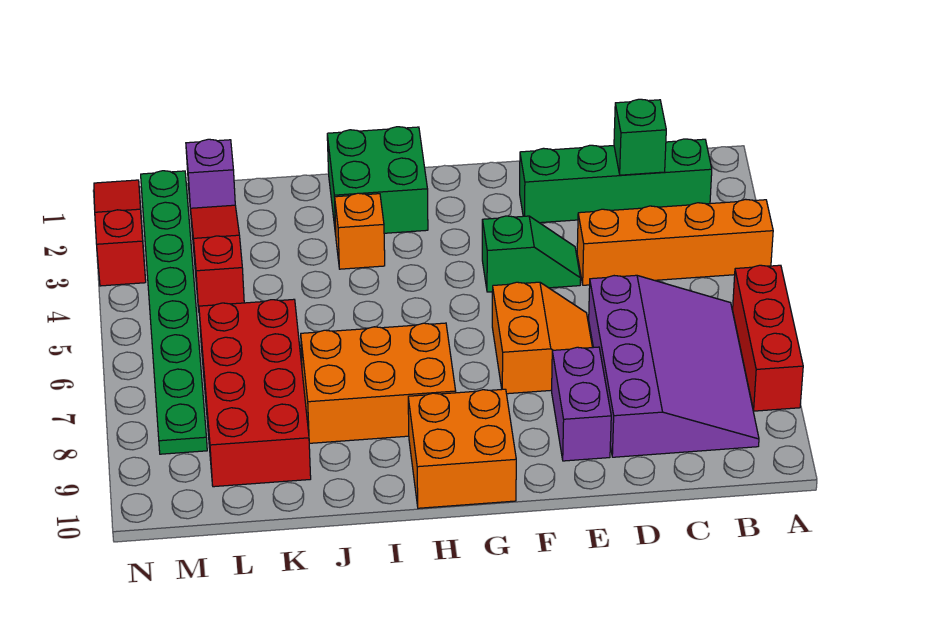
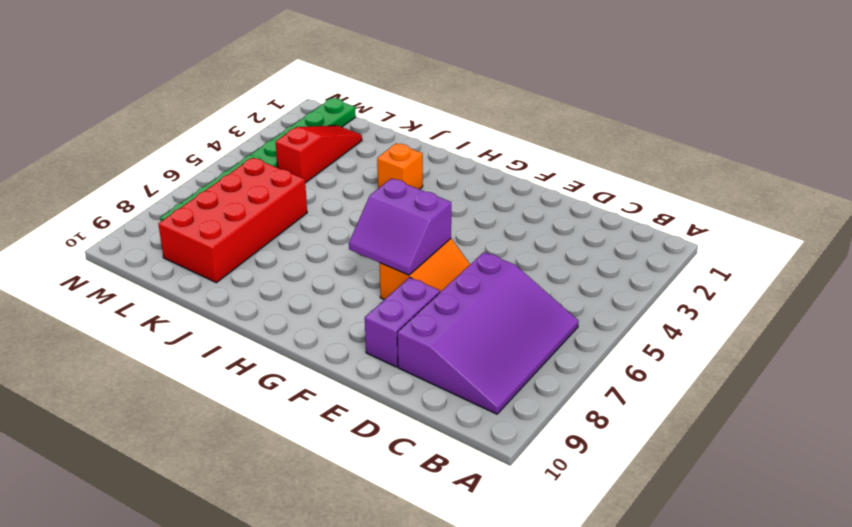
purple 2x2 slope [349,178,451,275] -> none
none -> orange 1x4 brick [577,199,773,285]
none -> red 1x3 brick [733,265,803,411]
none -> green 1x4 brick [520,139,712,223]

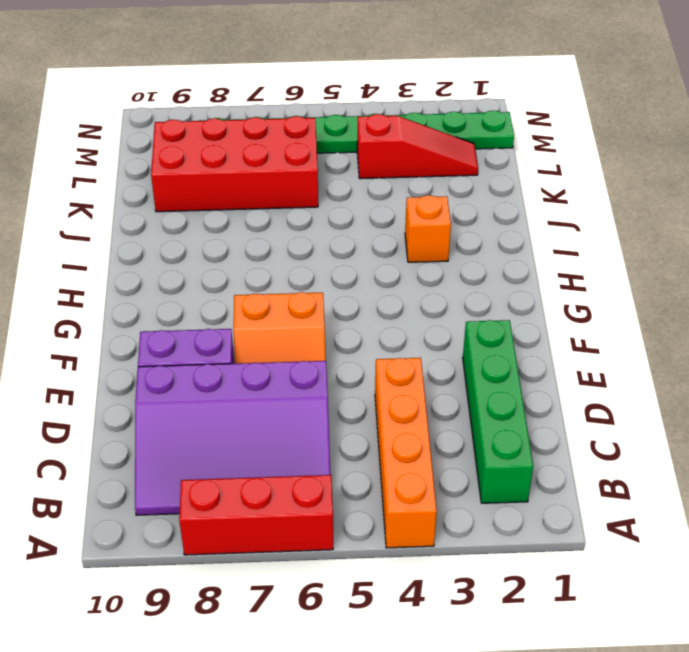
none -> green 1x2 slope [482,216,581,292]
none -> orange 2x2 brick [408,389,516,508]
none -> green 2x2 brick [327,127,428,235]

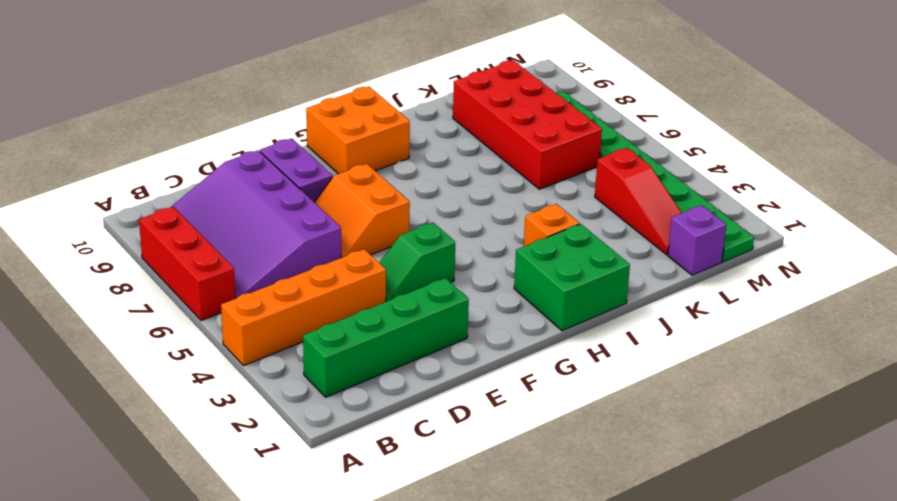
none -> orange 2x3 brick [301,323,456,443]
none -> red 1x3 slope [94,180,146,286]
none -> green 1x1 brick [614,99,666,175]

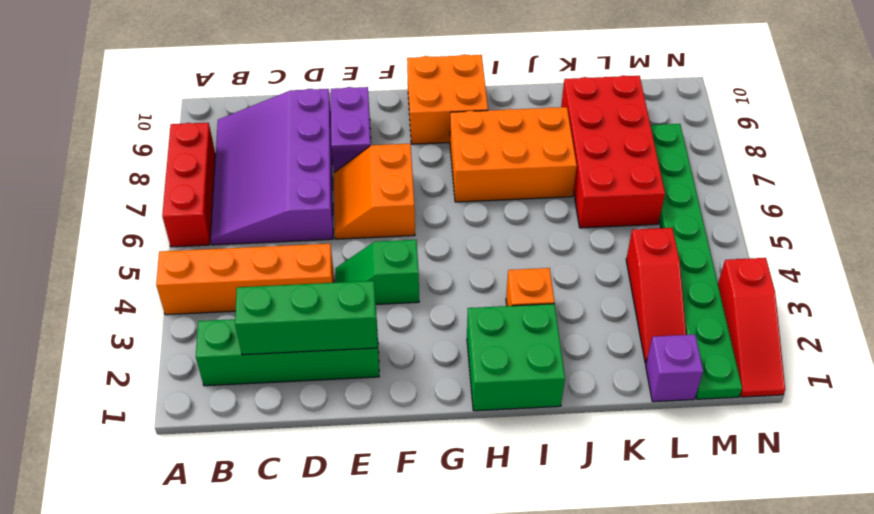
green 1x3 brick [235,281,377,355] -> green 1x1 brick [614,99,666,175]

